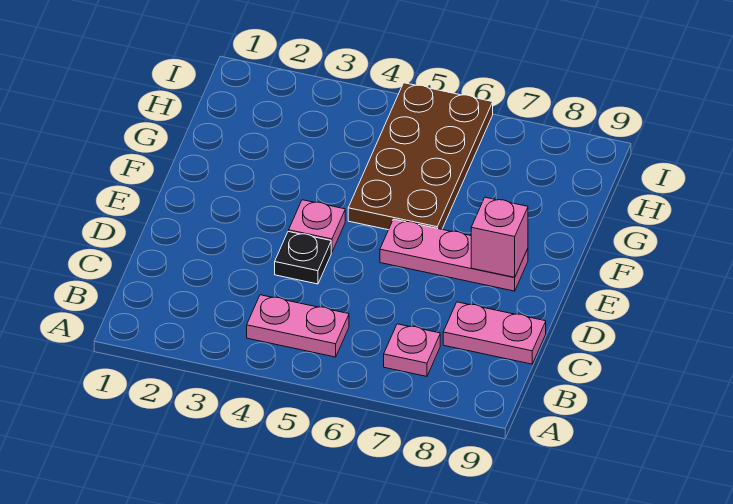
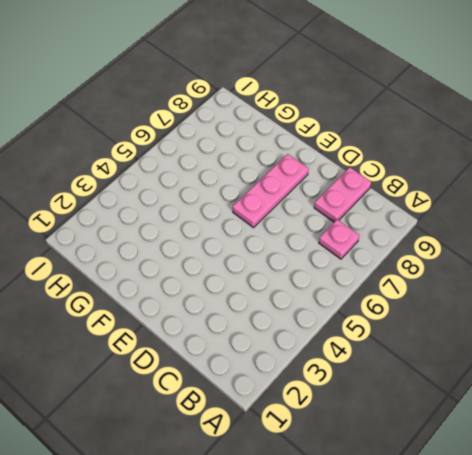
none -> pink 1x2 plate [247,295,349,357]
none -> black 1x1 plate [275,231,331,284]

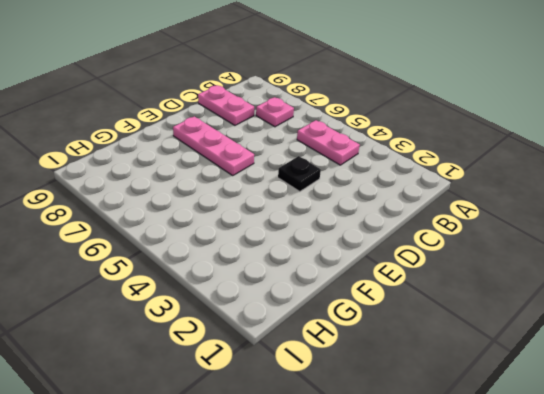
none -> pink 1x1 plate [289,200,345,252]
none -> brown 2x4 plate [348,83,493,230]

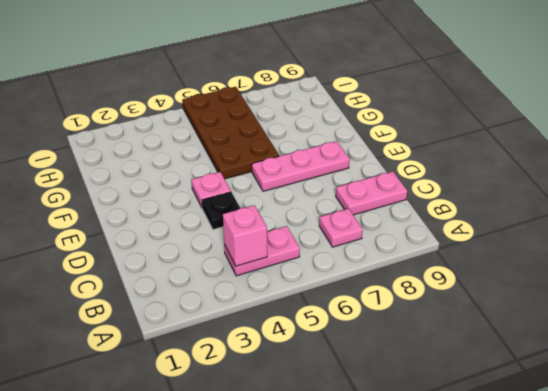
pink 1x1 brick [223,205,267,266] -> pink 1x1 brick moved to [471,197,528,277]

